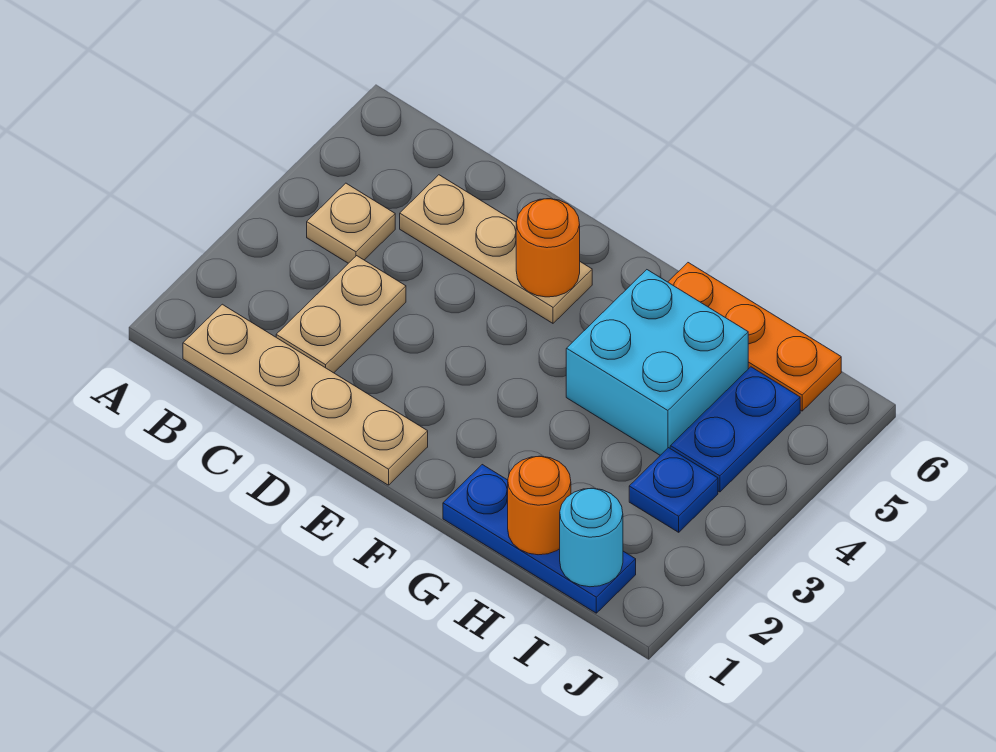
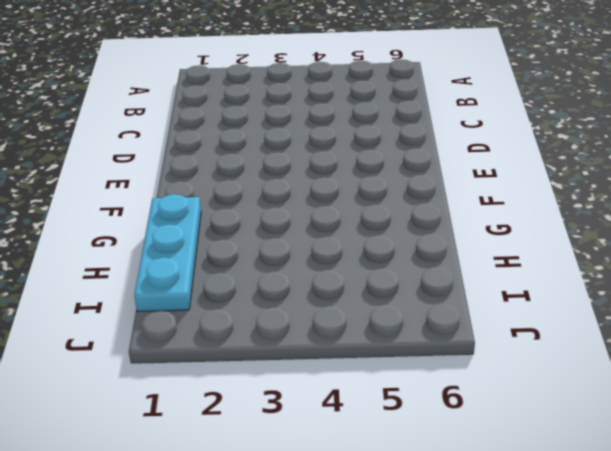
cyan 1x3 plate [134,194,201,312] -> blue 1x3 plate [443,465,636,613]
none -> tan 1x4 plate [183,304,428,485]
none -> tan 1x1 plate [307,183,395,263]
none -> tan 1x2 plate [276,256,406,373]

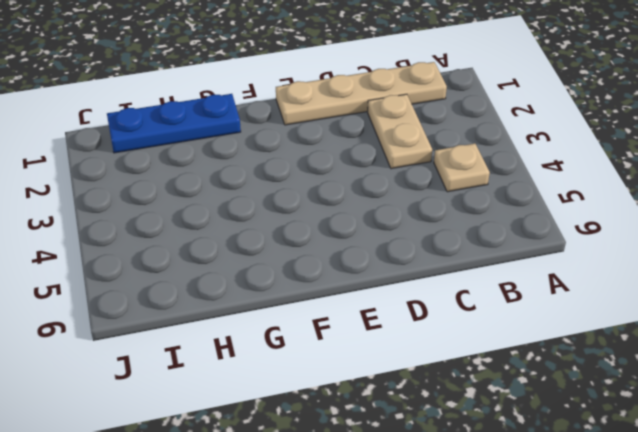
none -> tan 1x3 plate [400,175,592,323]
none -> cyan 2x2 brick [566,270,748,455]
none -> orange 1x3 plate [668,263,841,411]

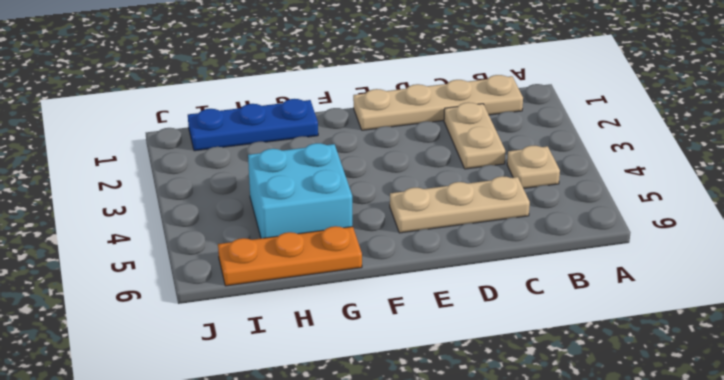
none -> blue 1x1 plate [629,448,718,532]
none -> blue 1x2 plate [670,367,800,492]
none -> orange 1x1 round brick [516,199,580,297]

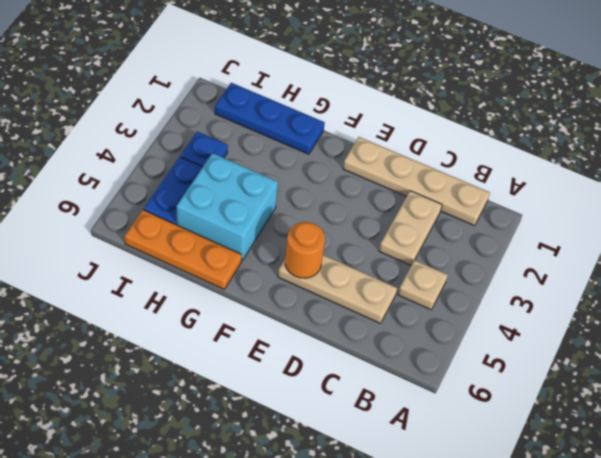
none -> orange 1x1 round brick [508,456,571,555]
none -> cyan 1x1 round brick [560,488,623,587]

